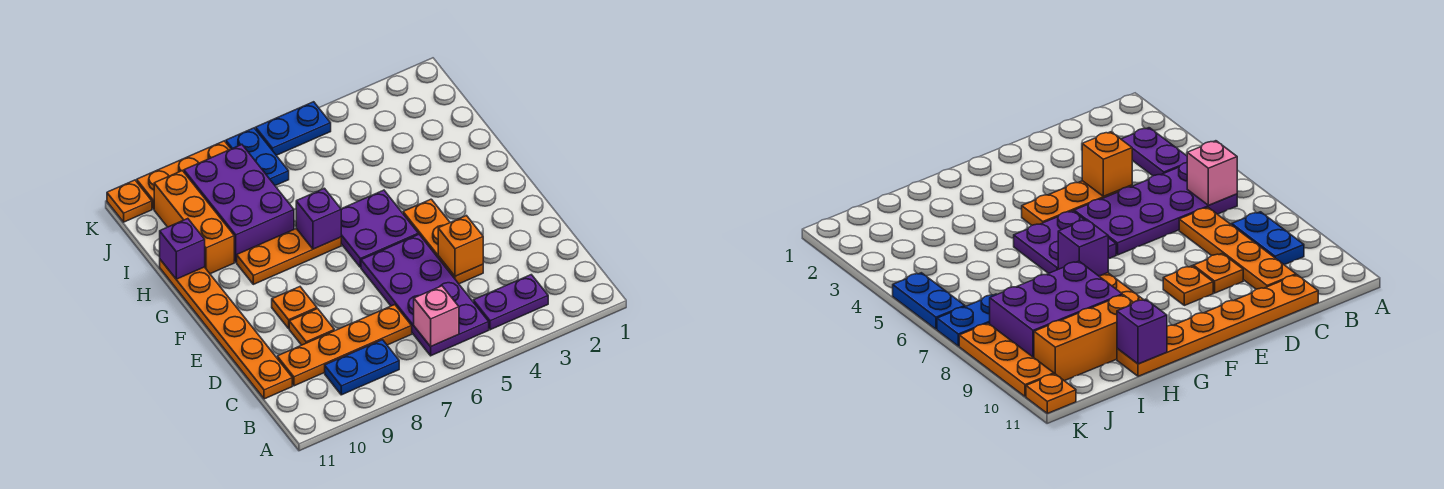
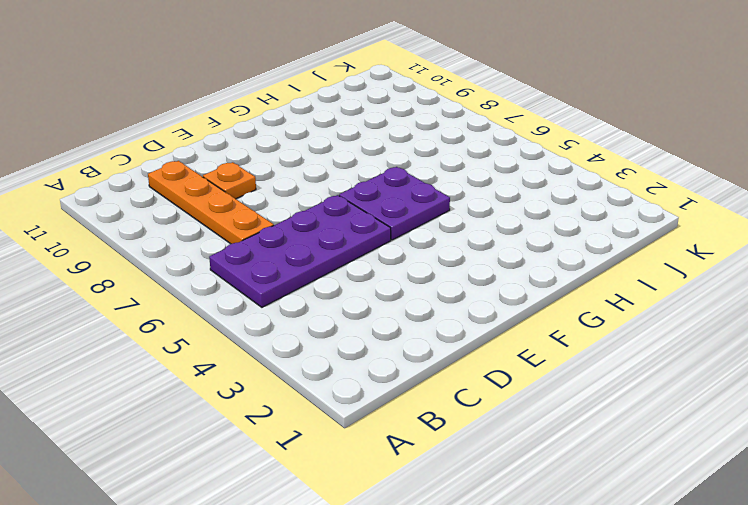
none -> purple 1x2 plate [473,275,548,330]
none -> blue 1x2 plate [325,340,399,395]
none -> orange 1x6 plate [160,260,292,399]

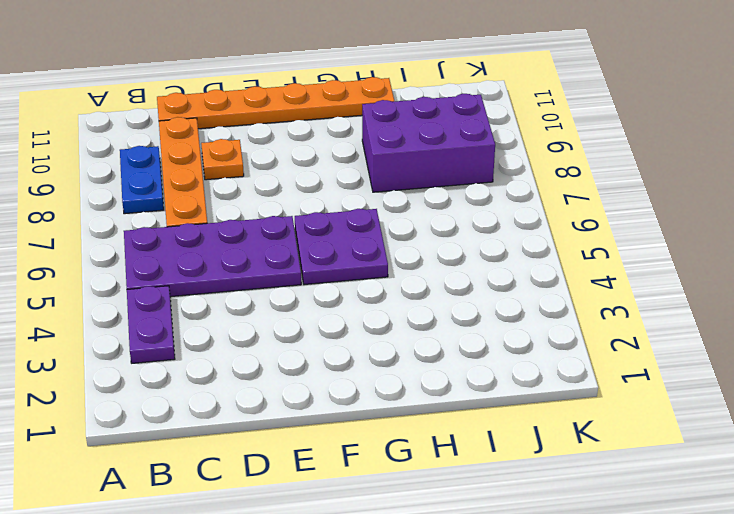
none -> orange 1x3 plate [403,199,483,284]
none -> orange 1x1 plate [272,287,317,328]
none -> orange 1x3 plate [237,229,341,284]

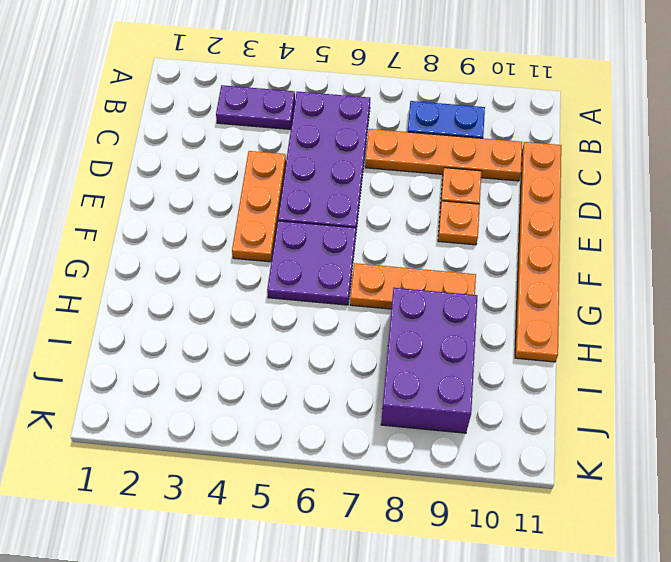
none -> orange 1x3 brick [154,171,234,274]
none -> blue 1x2 plate [226,128,289,186]
none -> blue 1x2 plate [256,102,331,155]

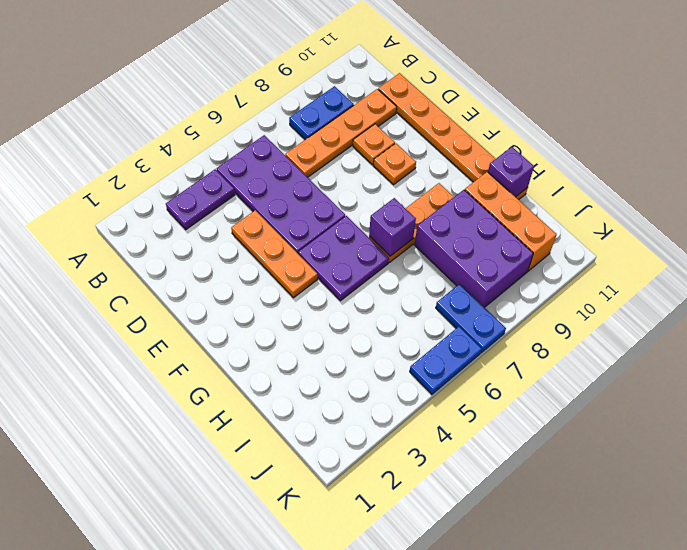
none -> orange 1x3 plate [137,141,231,209]
none -> orange 1x1 plate [107,180,152,222]
none -> pink 1x1 brick [414,286,459,347]

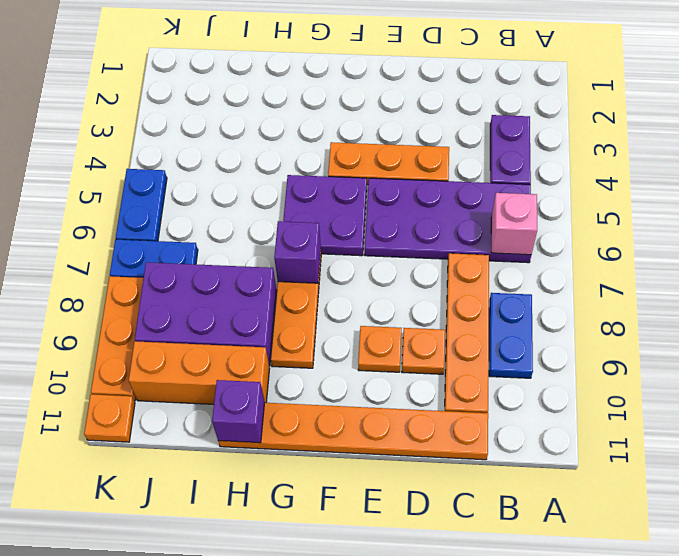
none -> orange 1x1 brick [438,216,483,276]

